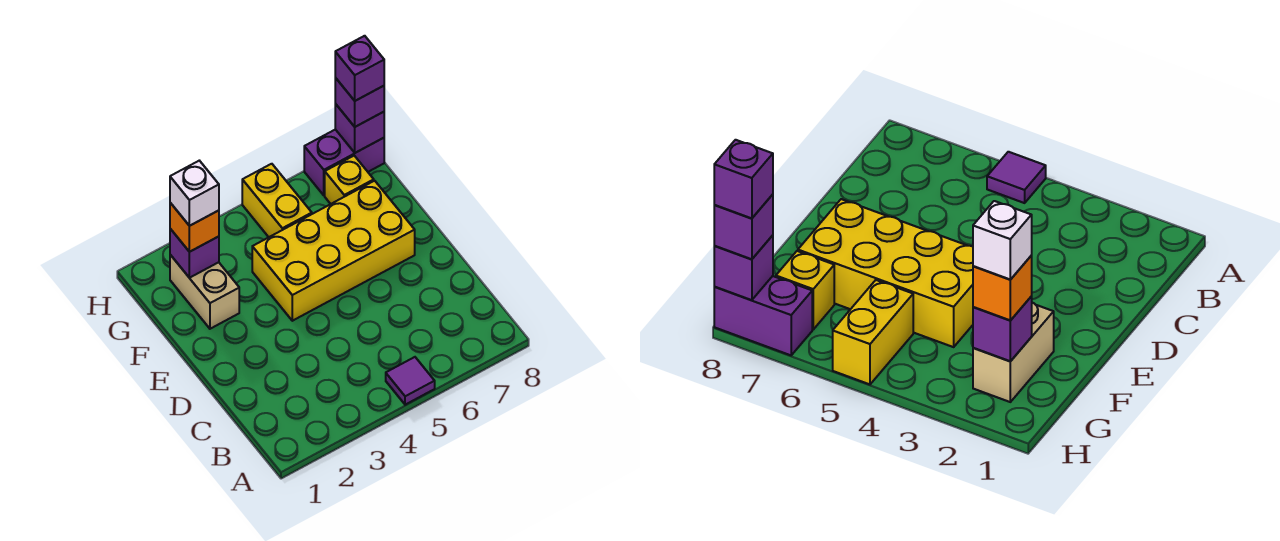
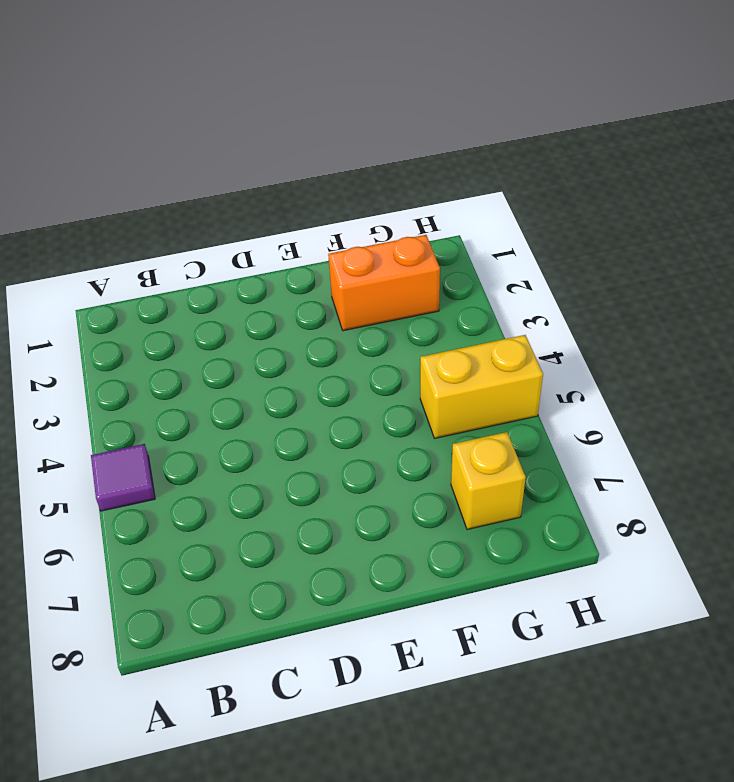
orange 1x2 brick [328,235,440,331] -> tan 1x2 brick [170,255,239,329]
none -> yellow 2x4 brick [252,181,415,321]
none -> purple 1x2 brick [304,130,384,195]
none -> purple 1x1 brick [170,229,219,278]

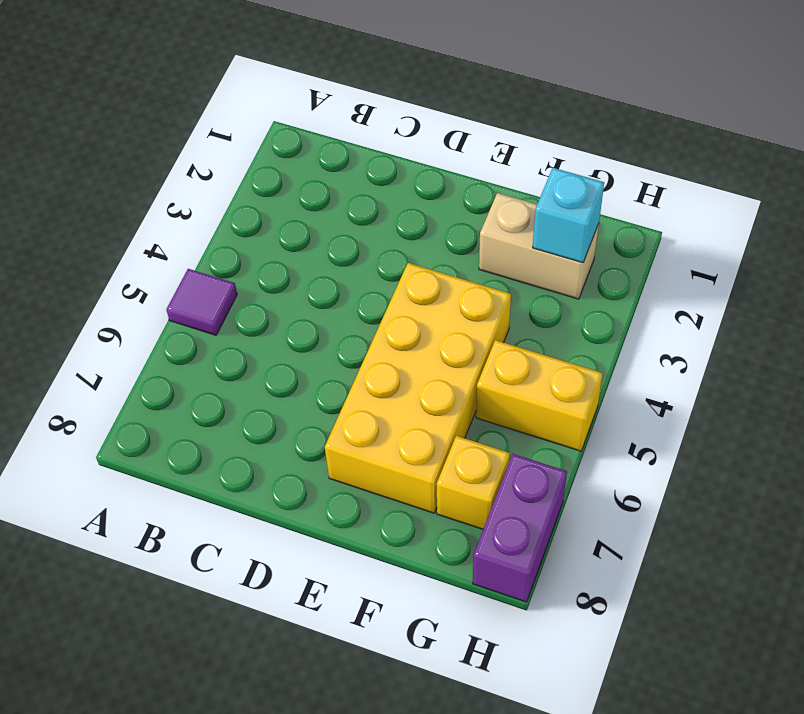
cyan 1x1 brick [533,168,604,263] -> purple 1x1 brick [170,229,219,278]
none -> purple 1x1 brick [335,104,384,153]
none -> orange 1x1 brick [170,203,219,252]
none -> purple 1x1 brick [335,78,384,127]

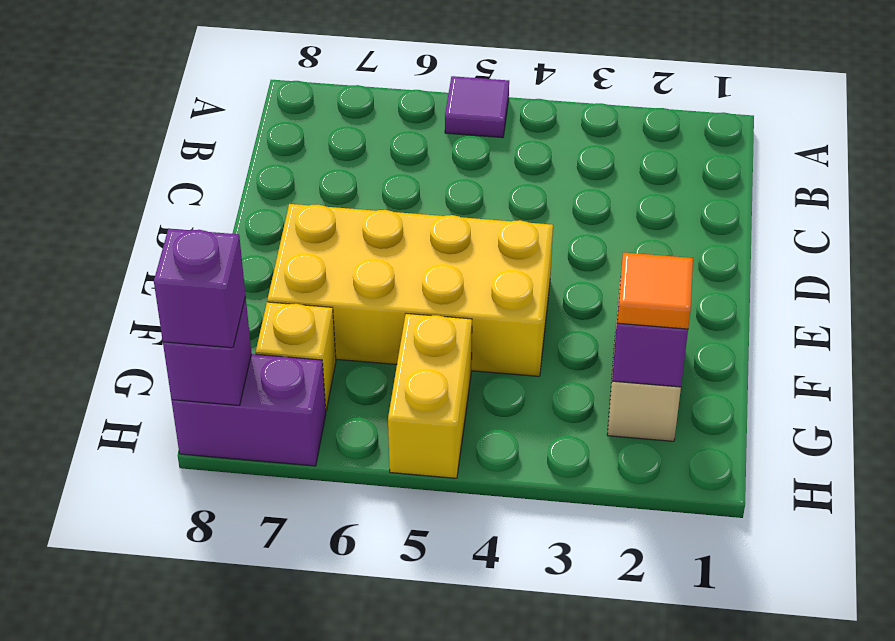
orange 1x1 tile [617,252,693,329] -> orange 1x1 brick [170,203,219,252]
none -> white 1x1 brick [170,161,219,226]
none -> purple 1x1 brick [335,36,384,101]

